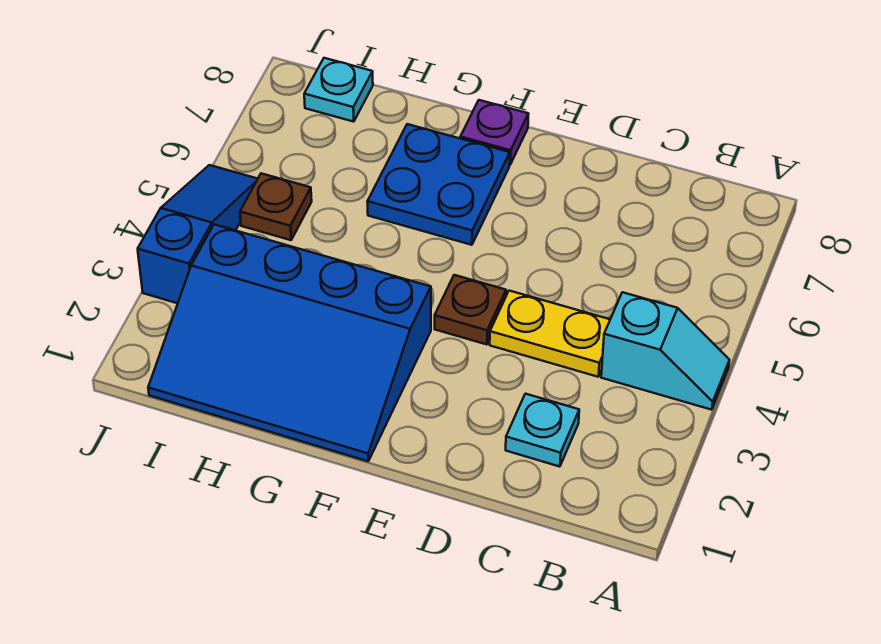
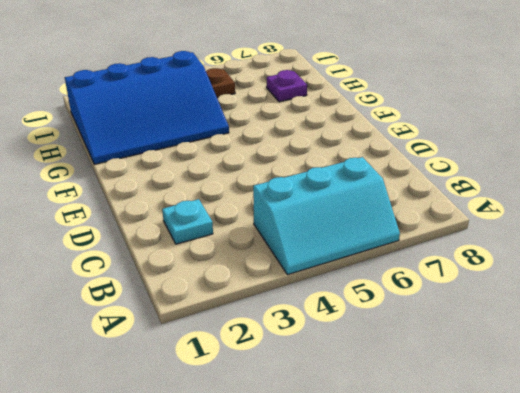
cyan 2x3 slope [253,157,400,275] -> cyan 1x2 slope [601,292,729,410]
blue 3x4 slope [65,51,229,164] -> blue 3x4 slope turned to [148,224,431,461]
purple 1x1 plate [266,70,307,102] -> purple 1x1 plate moved to [460,100,528,164]
none -> yellow 1x2 plate [490,291,610,377]
none -> brown 1x1 plate [435,275,506,345]

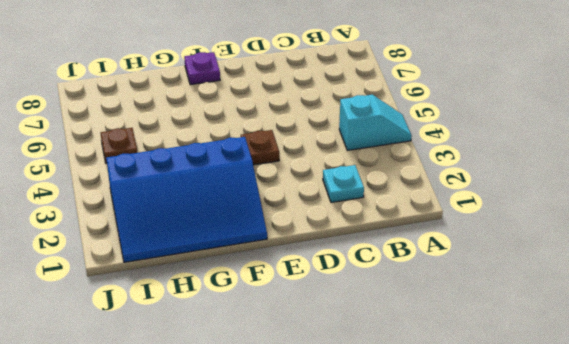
none -> yellow 1x2 plate [490,291,610,377]
none -> blue 2x2 plate [367,124,510,245]

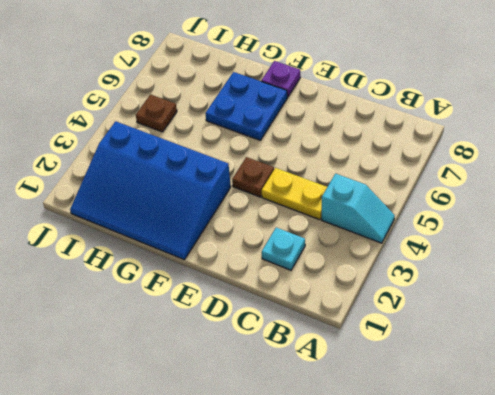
none -> cyan 1x1 plate [304,58,373,122]
none -> blue 1x3 slope [138,165,257,303]

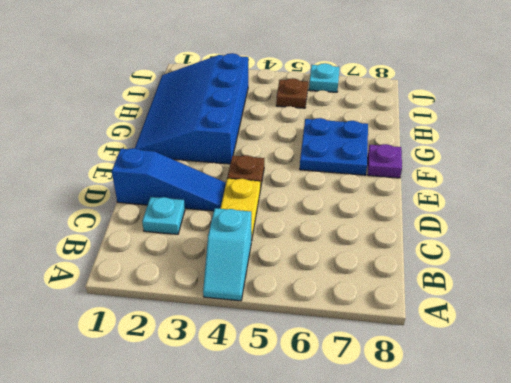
blue 1x3 slope [112,148,226,211] -> blue 1x3 slope moved to [138,165,257,303]
cyan 1x1 plate [309,63,339,92] -> cyan 1x1 plate moved to [304,58,373,122]

